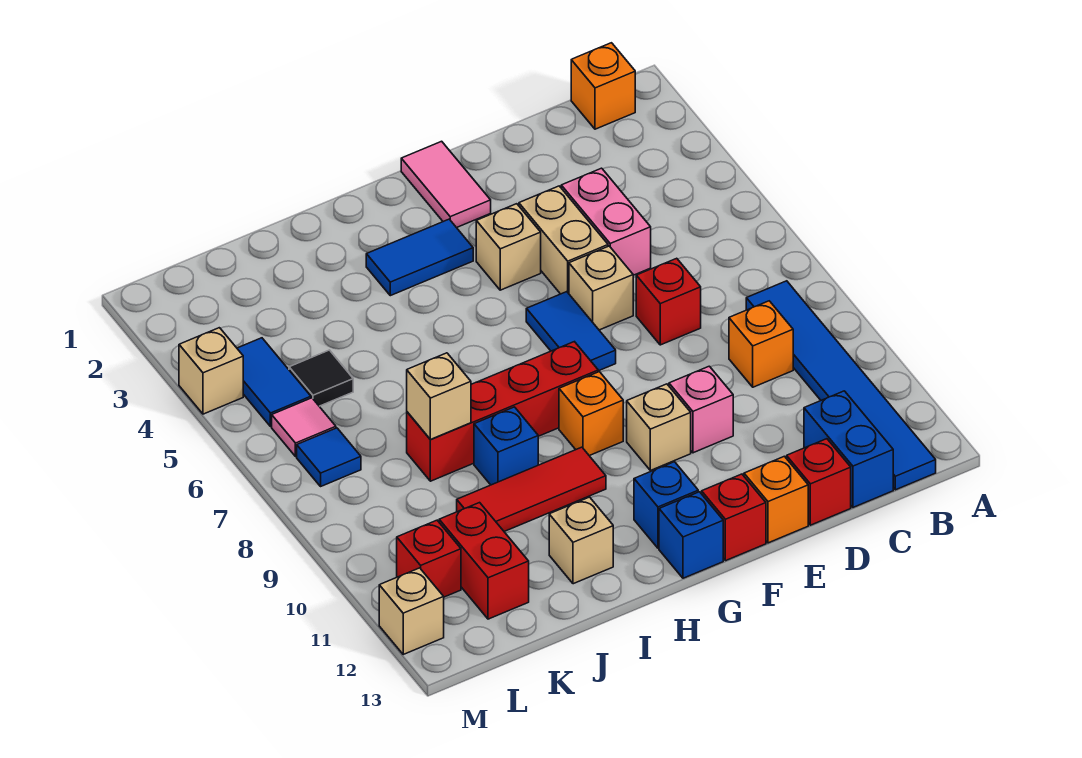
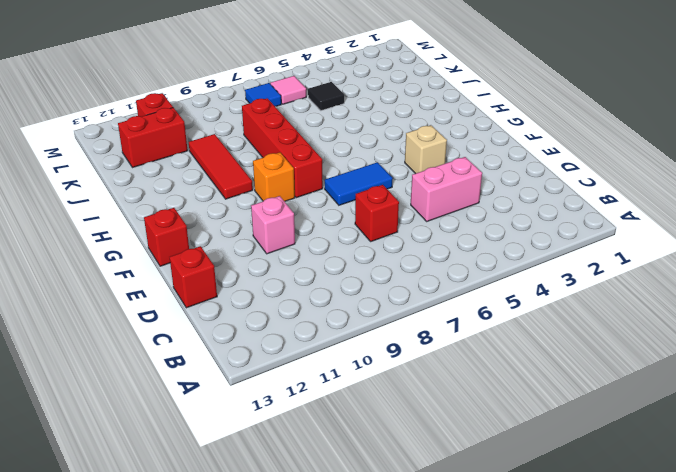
none -> orange 1x1 brick [571,43,635,129]
none -> blue 1x6 tile [746,281,936,490]
none -> orange 1x1 brick [729,301,793,387]
none -> blue 1x2 brick [804,391,893,507]

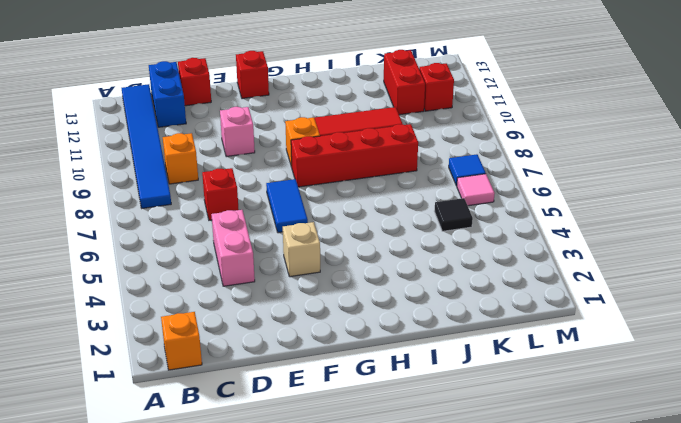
none -> tan 1x2 brick [519,186,608,294]
none -> tan 1x1 brick [569,246,633,330]
none -> orange 1x1 brick [744,456,808,543]
none -> pink 1x2 tile [401,141,491,228]

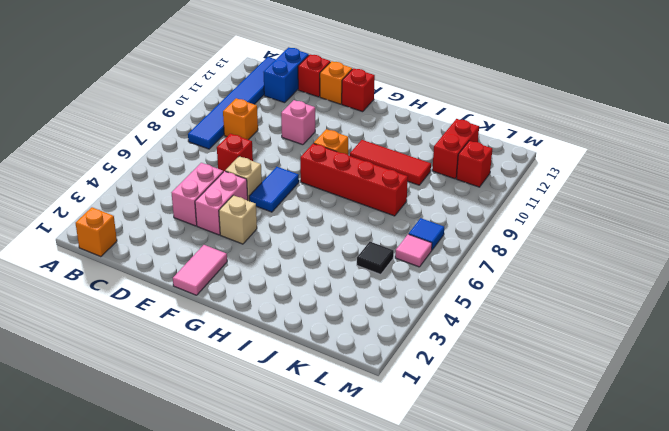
pink 1x2 brick [195,171,248,235] -> tan 1x2 brick [519,186,608,294]
none -> tan 1x1 brick [627,384,691,470]
none -> blue 1x2 tile [366,219,473,296]
none -> blue 1x1 brick [634,462,698,548]
none -> blue 1x1 brick [659,492,723,578]

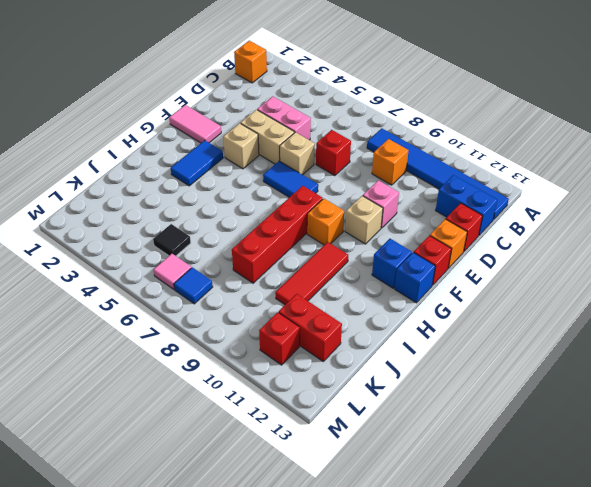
none -> blue 1x1 brick [474,407,538,485]
none -> tan 1x1 brick [549,497,613,584]
none -> blue 1x2 tile [237,338,311,427]
none -> tan 1x1 brick [179,328,243,414]

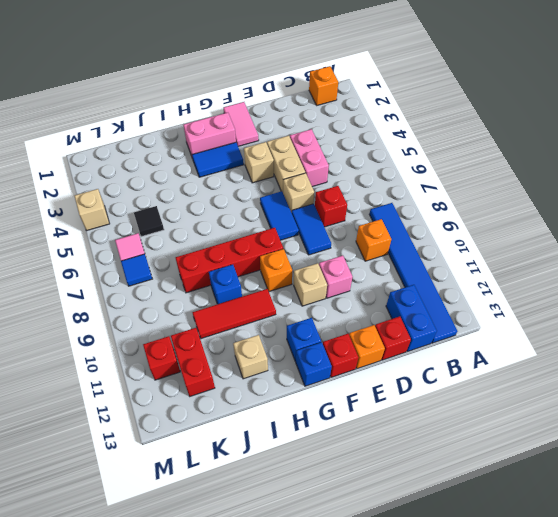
blue 1x2 tile [292,204,331,255] -> blue 1x2 tile moved to [237,338,311,427]
pink 1x2 brick [184,113,236,156] -> none
none -> tan 1x1 brick [379,568,444,654]
none -> tan 1x1 brick [407,353,471,439]

